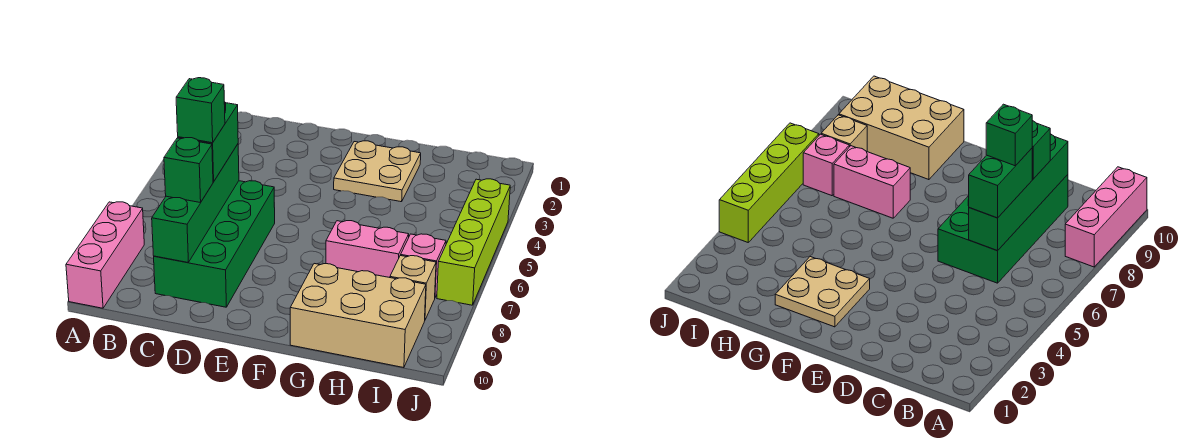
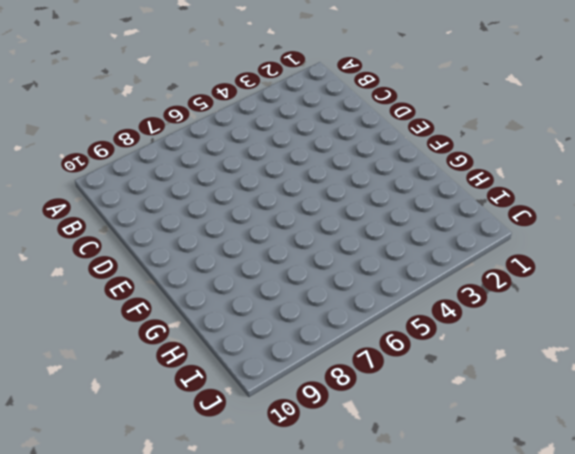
none -> pink 1x3 brick [66,202,144,308]
none -> green 2x4 brick [154,181,275,307]
none -> tan 2x2 plate [334,141,421,202]

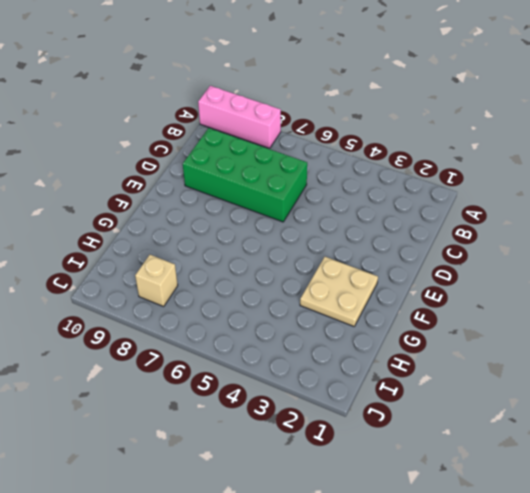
none -> pink 1x2 brick [326,221,409,278]
none -> tan 2x3 brick [290,264,426,368]
none -> pink 1x1 brick [401,234,446,297]

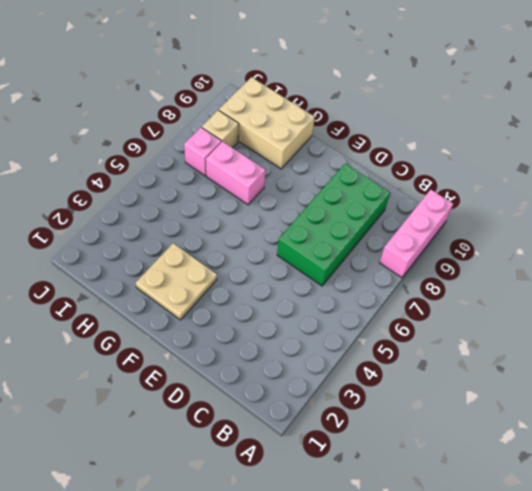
none -> lime 1x4 brick [437,179,510,305]
none -> green 1x4 brick [152,144,239,263]
none -> green 1x2 brick [178,102,238,182]

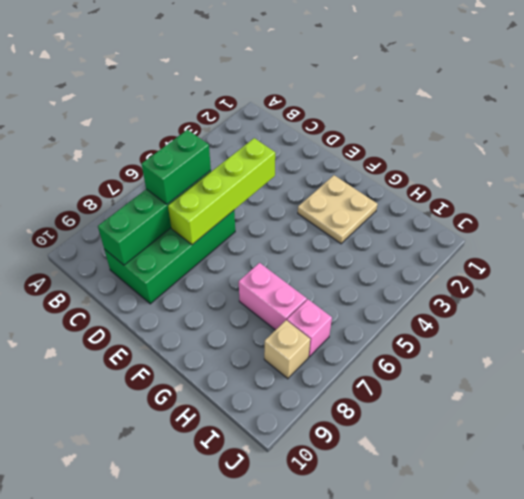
lime 1x4 brick [168,138,275,245] -> lime 1x4 brick moved to [437,179,510,305]
none -> pink 1x3 brick [66,202,144,308]
none -> tan 2x3 brick [290,264,426,368]
none -> green 1x1 brick [164,138,213,203]

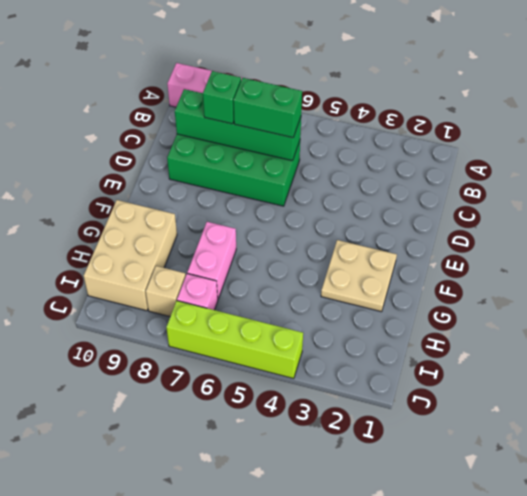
none -> green 1x1 brick [176,78,225,143]

